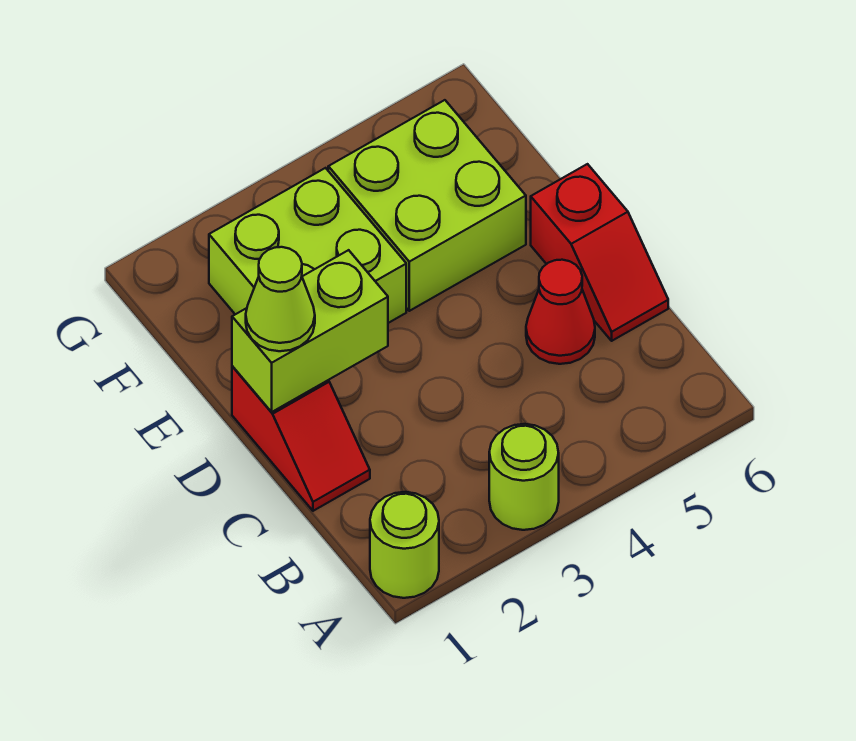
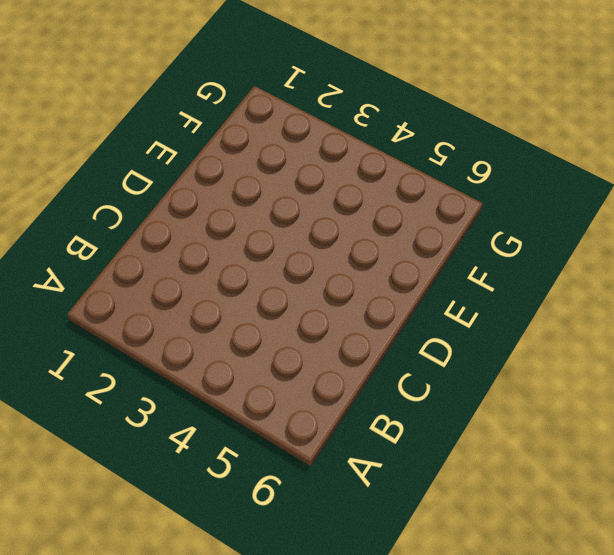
none -> lime 1x1 round brick [370,492,439,598]
none -> lime 1x1 round brick [489,424,559,530]

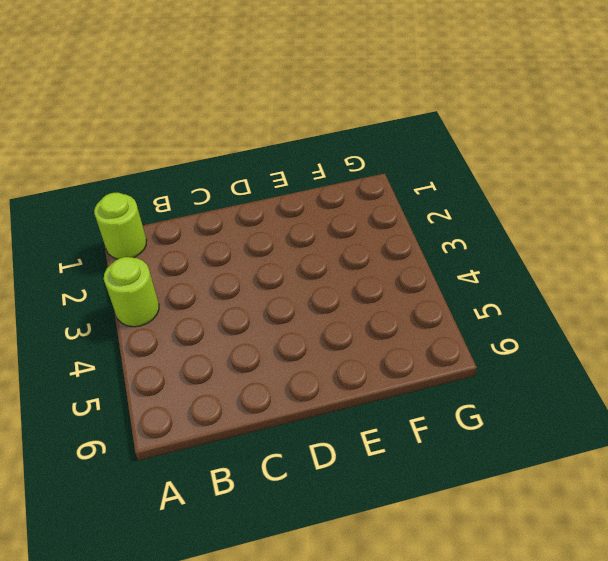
none -> red 1x2 slope [232,366,370,511]
none -> red 1x1 cone [526,260,595,364]

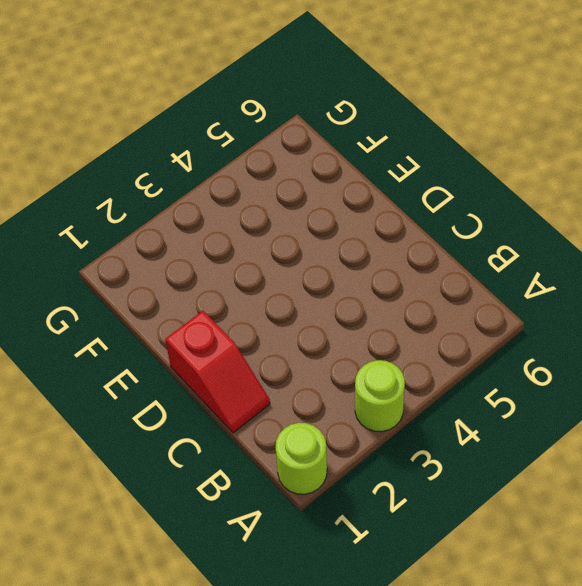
none -> red 1x1 cone [526,260,595,364]
none -> red 1x2 slope [531,164,668,341]

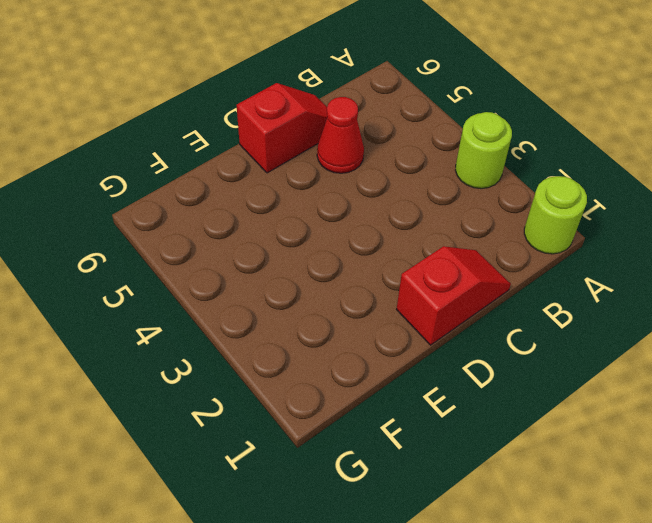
none -> lime 2x2 brick [209,168,406,323]
none -> lime 2x2 brick [328,100,526,311]

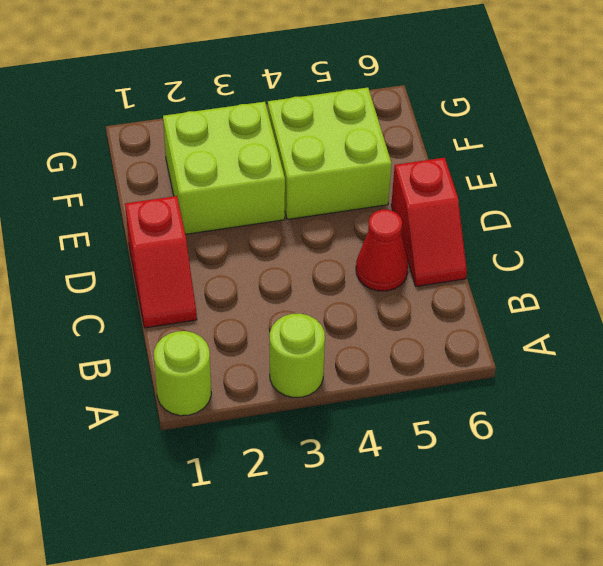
none -> lime 1x2 brick [232,250,388,412]
none -> lime 1x1 cone [246,247,315,351]

